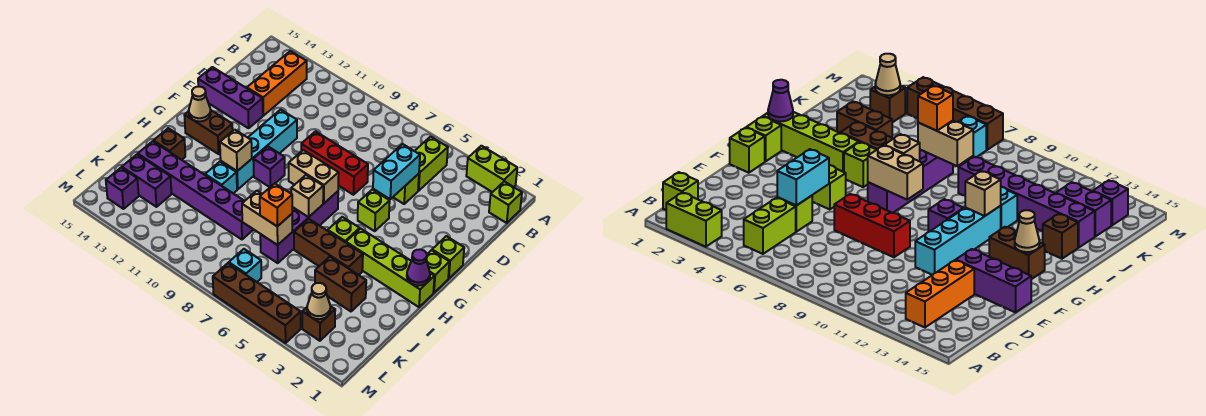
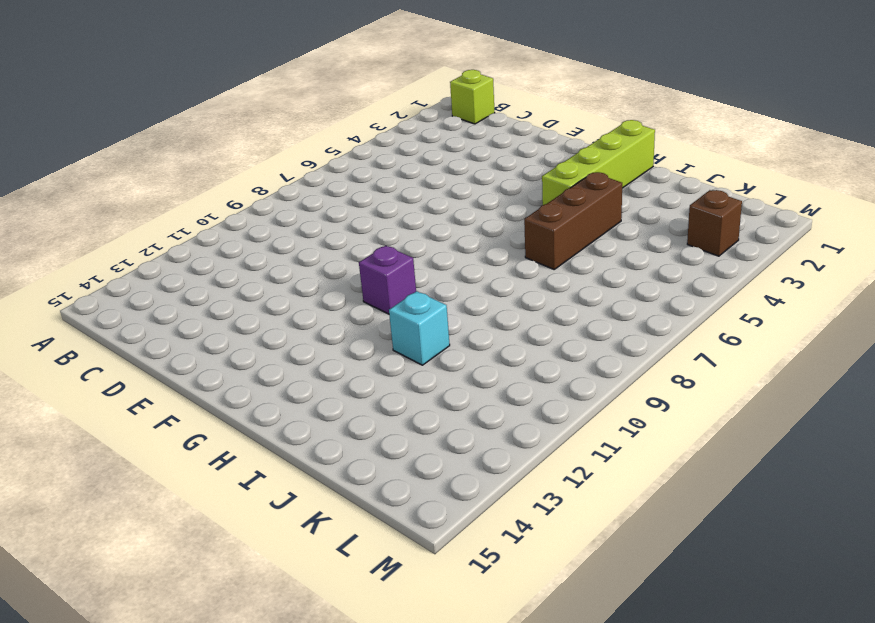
none -> lime 1x2 brick [466,146,517,192]
none -> lime 1x2 brick [415,137,448,191]
none -> orange 1x3 brick [247,51,307,116]
none -> lime 1x1 brick [393,174,419,204]

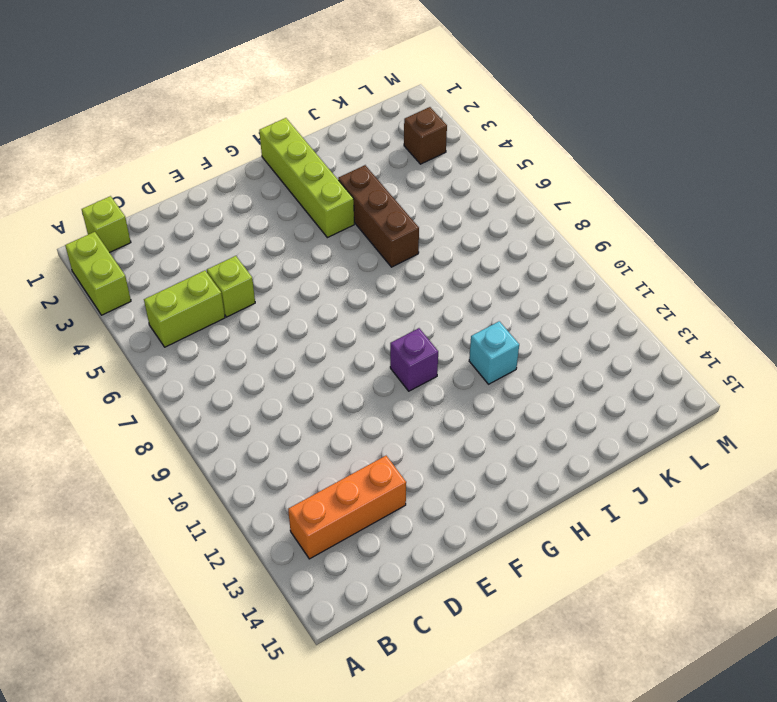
none -> red 1x3 brick [301,131,368,195]
none -> cyan 1x4 brick [221,110,297,189]
none -> purple 1x3 brick [198,67,263,128]
none -> lime 1x1 brick [432,236,464,279]

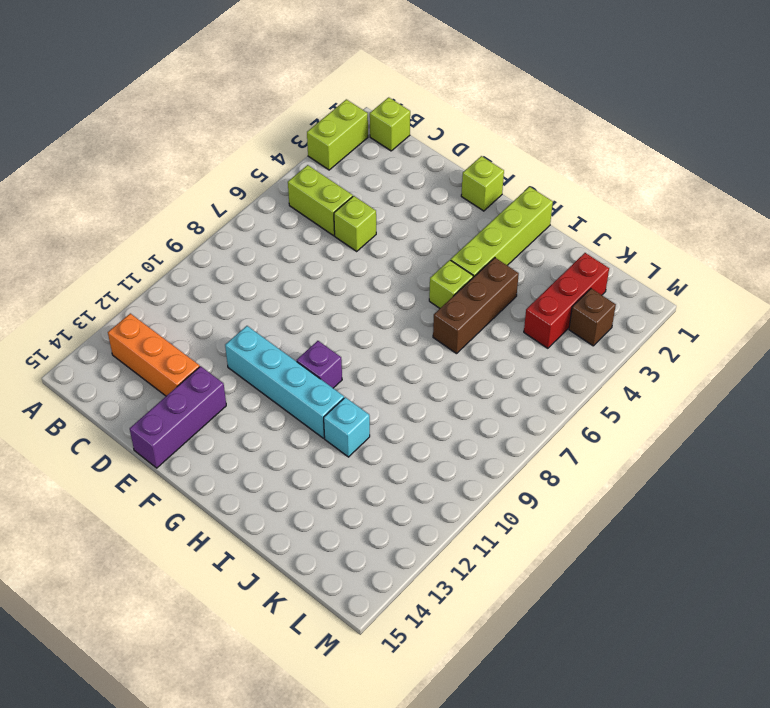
red 1x3 brick [524,253,609,348] -> red 1x3 brick moved to [301,131,368,195]
none -> lime 1x1 brick [358,190,390,231]
none -> lime 1x1 brick [427,250,449,293]
none -> purple 1x4 brick [260,191,338,263]
none -> brown 1x2 brick [184,110,233,154]

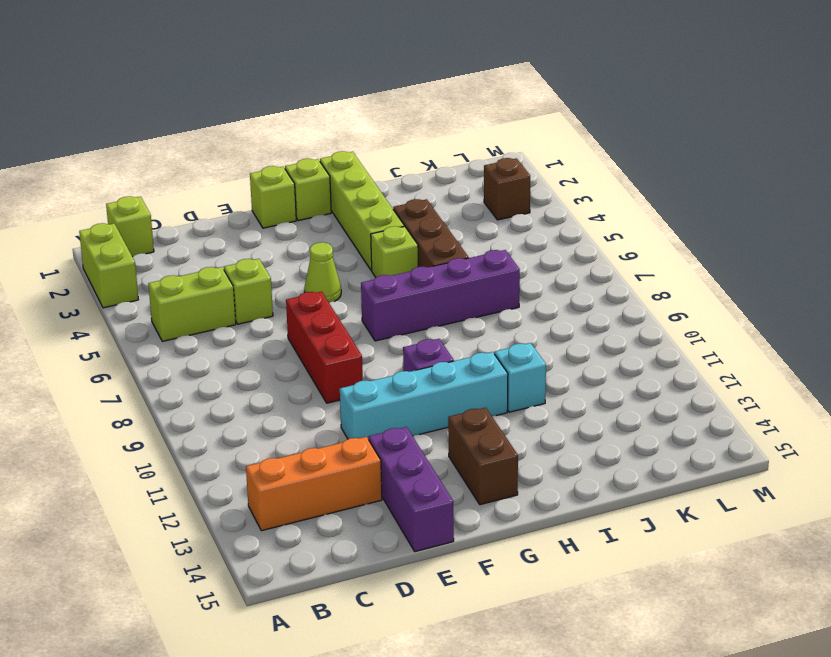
lime 1x1 cone [304,242,341,303] -> lime 1x1 brick [358,190,390,231]
none -> brown 1x1 brick [153,128,185,160]
none -> brown 1x2 brick [315,257,366,311]
none -> purple 1x6 brick [138,141,254,239]
none -> purple 1x2 brick [122,154,172,207]

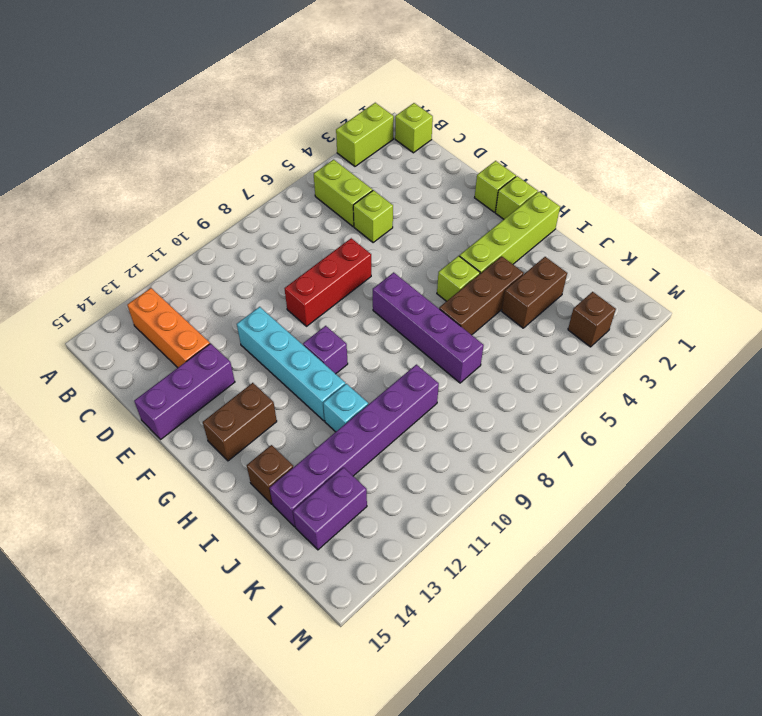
none -> lime 1x1 brick [358,190,390,231]
none -> cyan 1x1 brick [229,249,261,282]
none -> purple 1x1 brick [106,168,139,209]
none -> brown 1x4 brick [213,263,301,343]

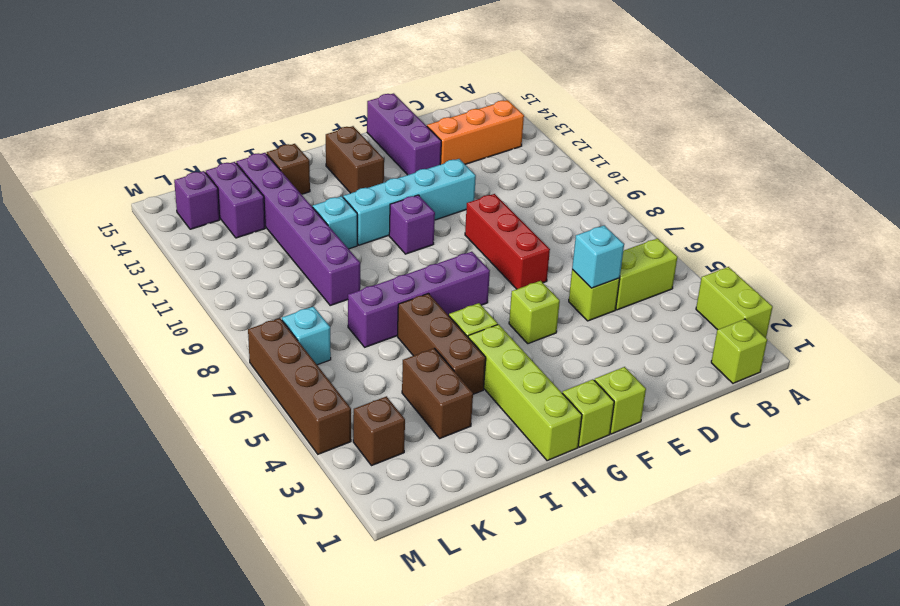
cyan 1x1 brick [572,225,624,288] -> cyan 1x2 brick [373,144,420,199]
none -> tan 1x2 brick [289,150,339,203]
none -> tan 1x1 cone [189,87,211,121]
none -> purple 1x1 cone [407,249,430,286]
none -> tan 1x1 brick [291,175,323,217]

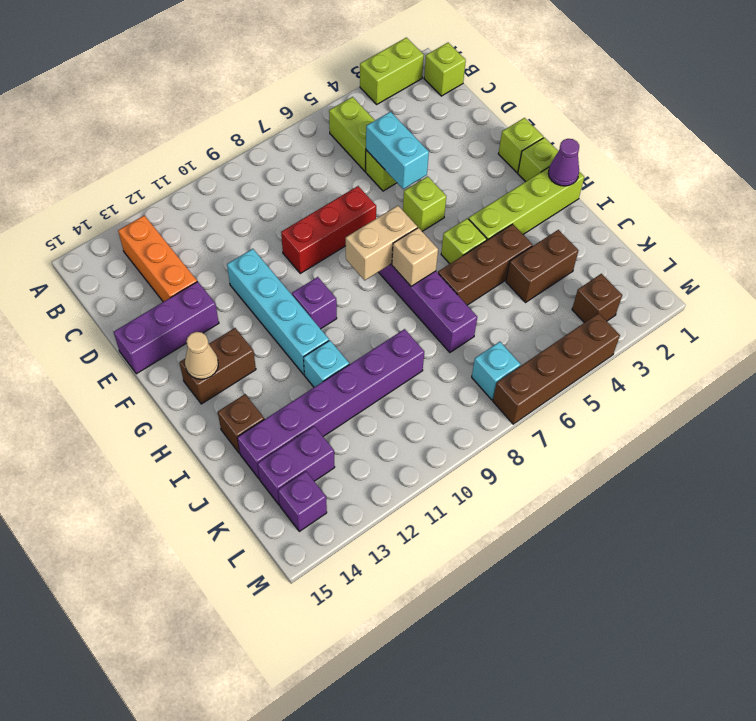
none -> tan 1x1 brick [220,130,252,171]
none -> tan 1x2 brick [242,191,292,245]
none -> tan 1x1 cone [307,283,330,319]
none -> orange 1x1 brick [260,183,292,226]

